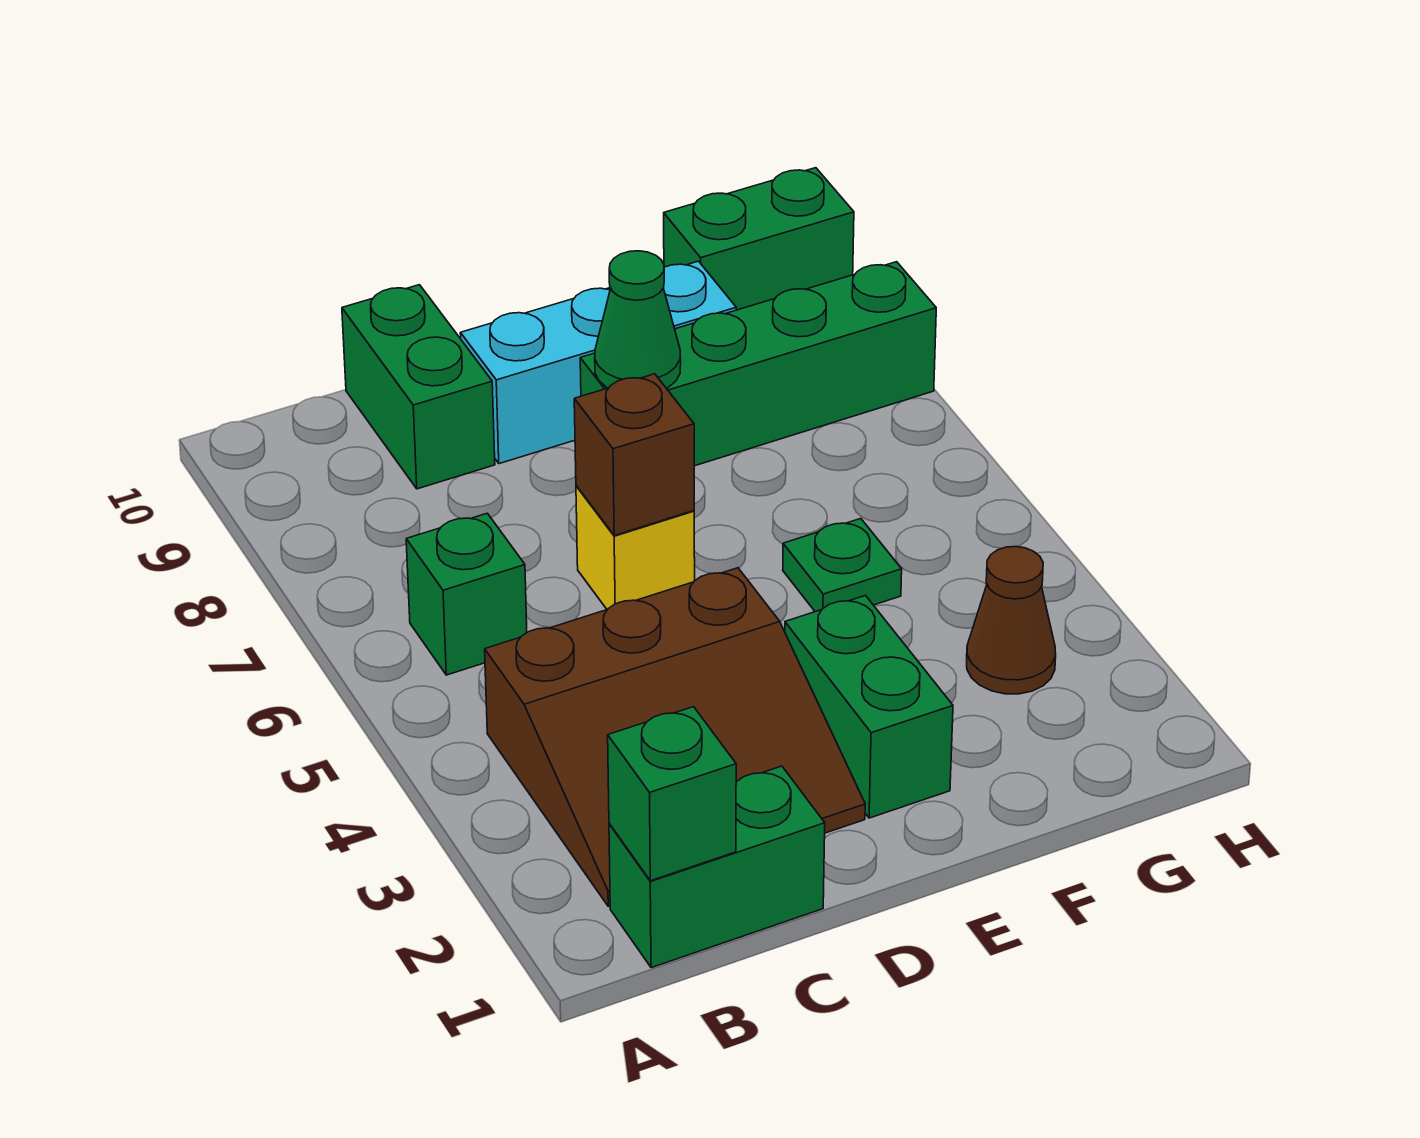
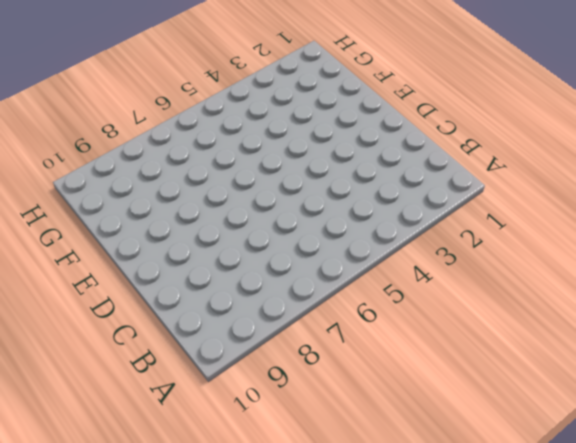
none -> green 1x2 brick [609,766,825,968]
none -> brown 3x3 slope [485,568,865,906]
none -> green 1x1 brick [406,513,527,675]

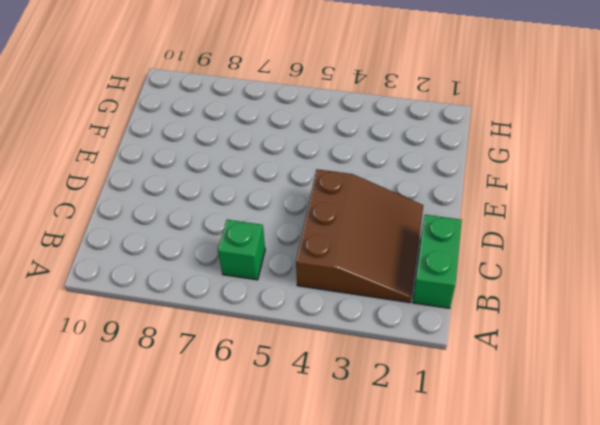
none -> green 1x2 brick [342,285,495,489]
none -> yellow 1x1 brick [576,486,695,609]
none -> cyan 1x3 brick [460,261,736,464]

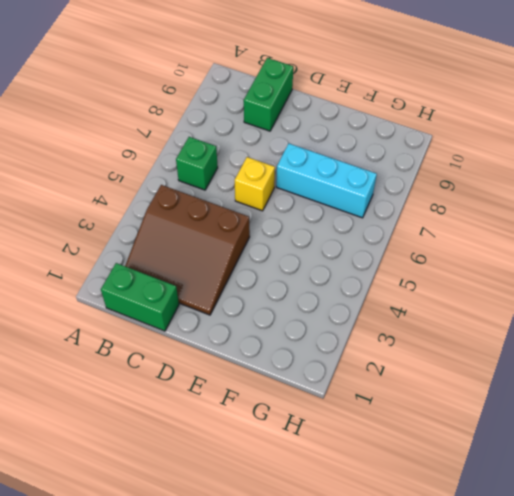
cyan 1x3 brick [276,144,377,218] -> cyan 1x3 brick moved to [460,261,736,464]
none -> green 1x2 brick [785,596,953,818]
none -> green 1x4 brick [580,262,936,466]
none -> green 1x1 plate [783,519,902,612]

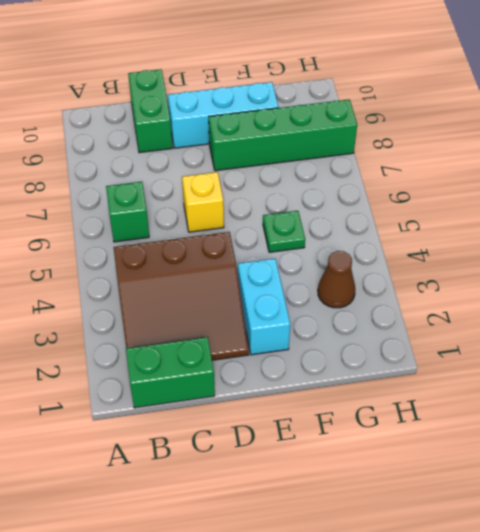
cyan 1x2 brick [238,259,290,355] -> green 1x2 brick [785,596,953,818]
none -> green 1x2 brick [664,168,854,310]
none -> green 1x1 brick [608,707,736,881]
none -> brown 1x1 brick [574,374,694,535]

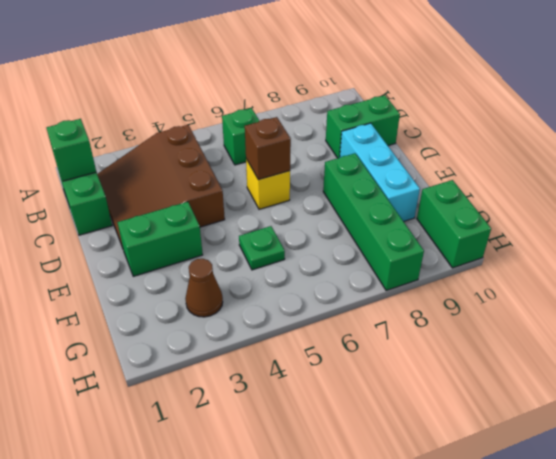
none -> green 1x1 cone [595,251,681,388]

